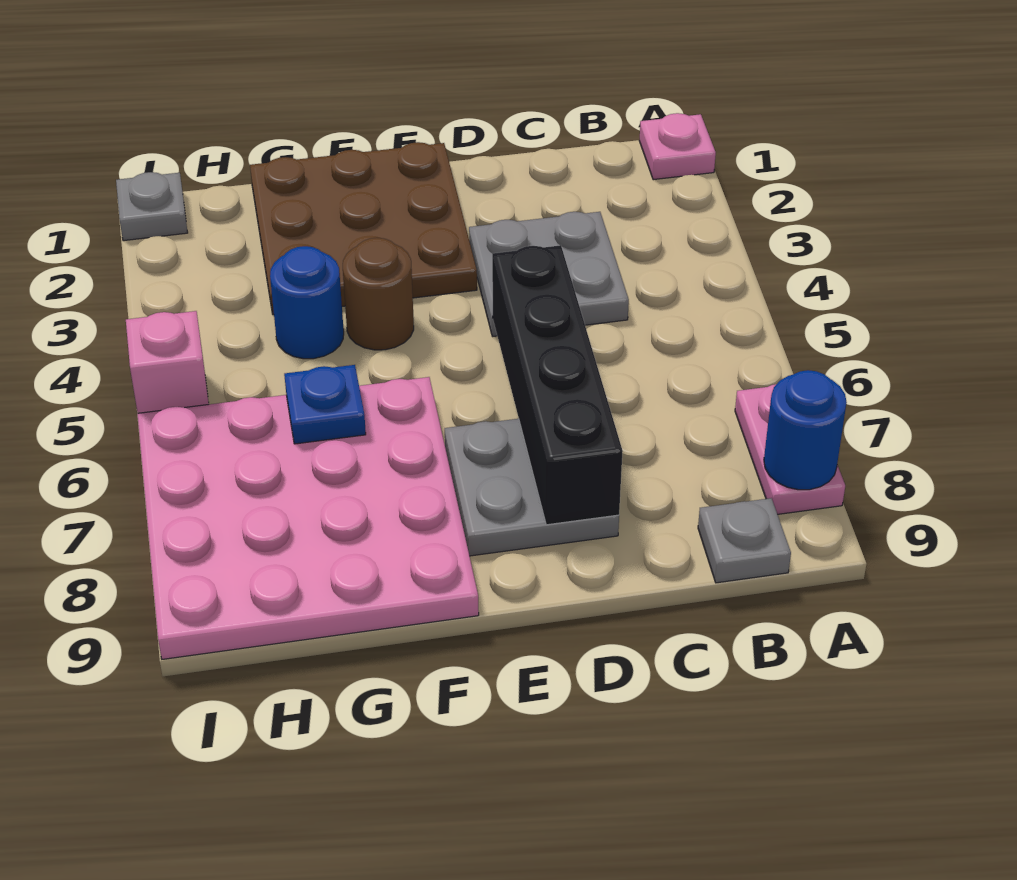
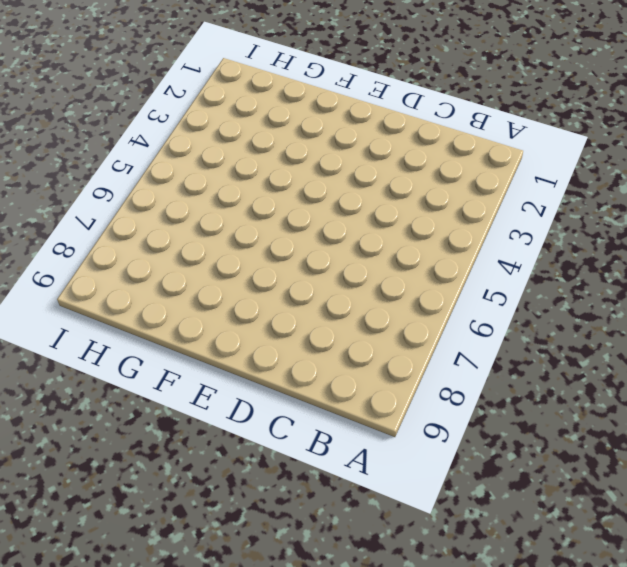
none -> pink 1x1 plate [639,113,716,180]
none -> pink 1x2 plate [735,384,845,514]
none -> grey 1x1 plate [698,498,791,583]

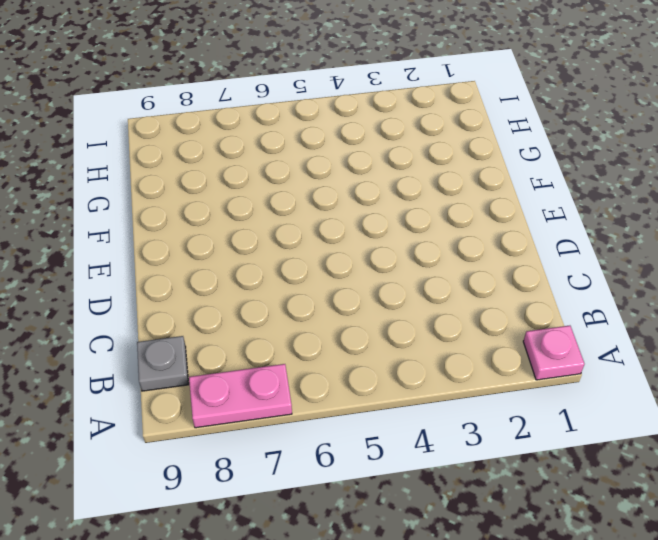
none -> grey 2x2 plate [469,212,629,336]
none -> grey 2x2 plate [445,419,619,556]
none -> brown 3x3 plate [250,142,477,315]

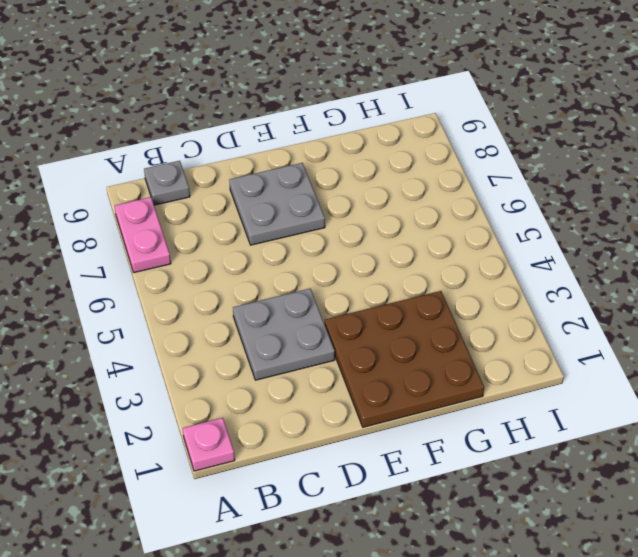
none -> brown 1x1 round brick [343,238,414,350]
none -> pink 4x4 plate [137,377,479,659]
none -> blue 1x1 round brick [270,246,344,359]

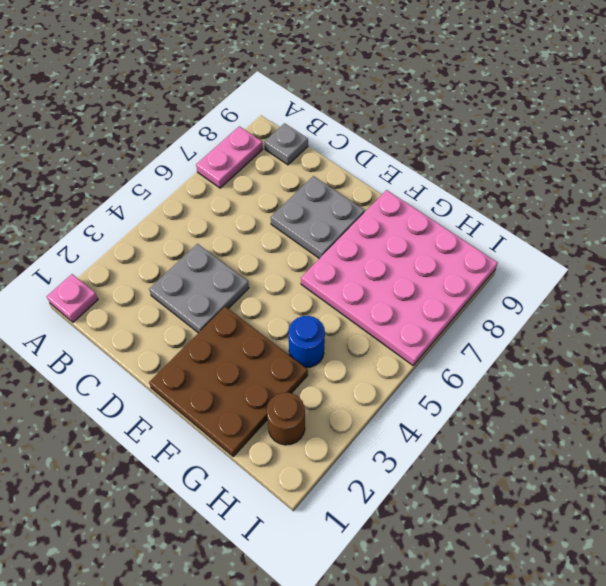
brown 1x1 round brick [267,392,305,445] -> brown 1x1 round brick moved to [343,238,414,350]
none -> grey 1x1 plate [116,172,188,241]
none -> pink 1x1 brick [126,311,209,413]
none -> blue 1x1 round brick [764,370,847,490]

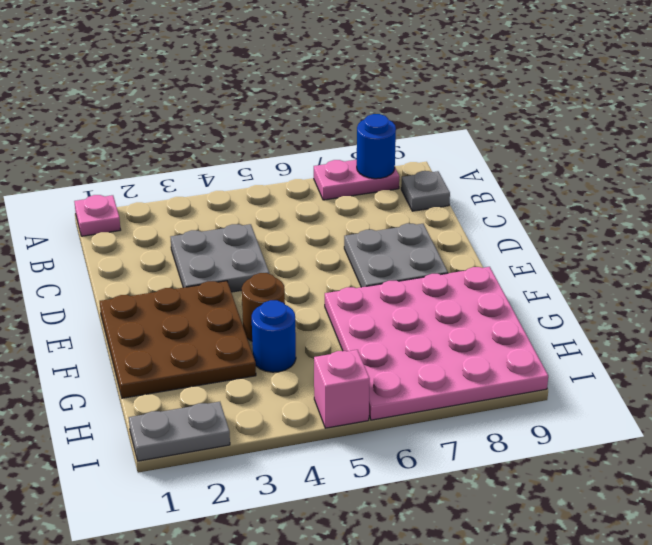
grey 1x2 plate [129,402,230,461] -> grey 1x1 plate [116,172,188,241]
none -> black 1x4 brick [492,245,623,525]
none -> blue 1x1 plate [284,365,366,444]

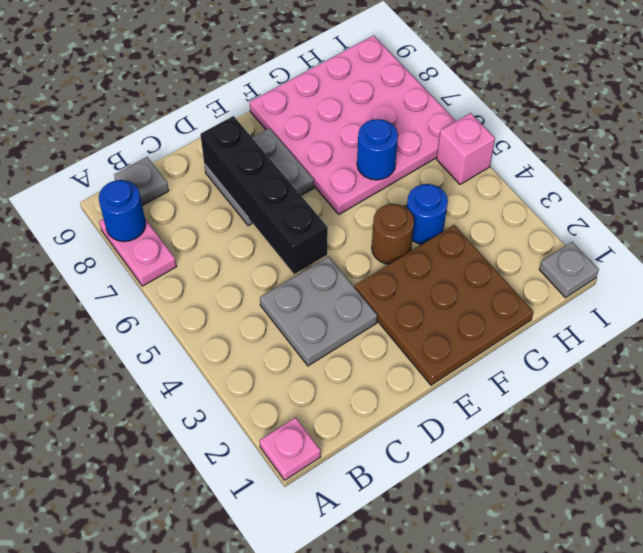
blue 1x1 round brick [357,119,398,180] -> blue 1x1 plate [284,365,366,444]

